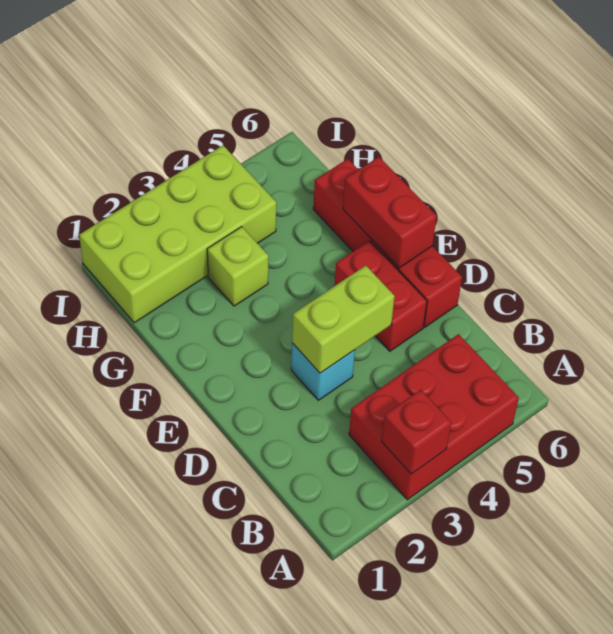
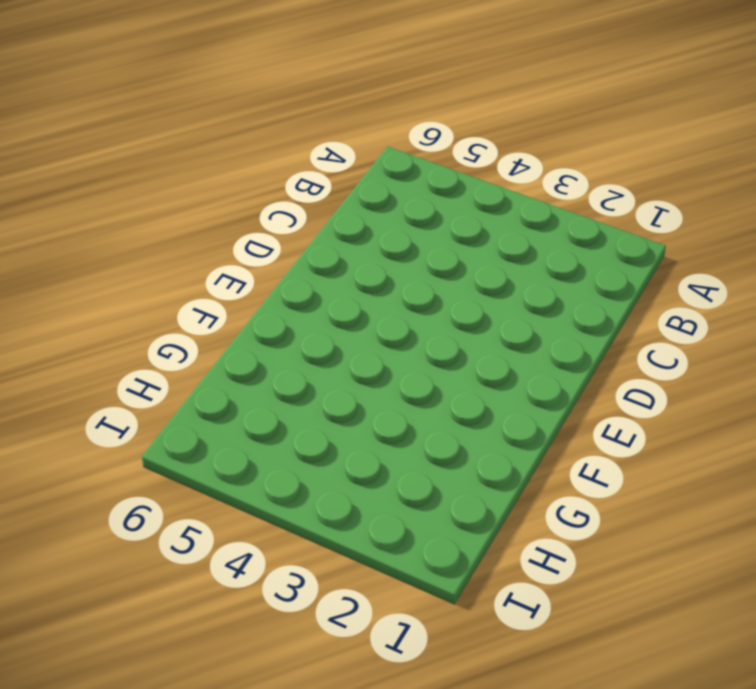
none -> red 2x3 brick [349,334,519,500]
none -> cyan 1x1 brick [291,343,355,400]

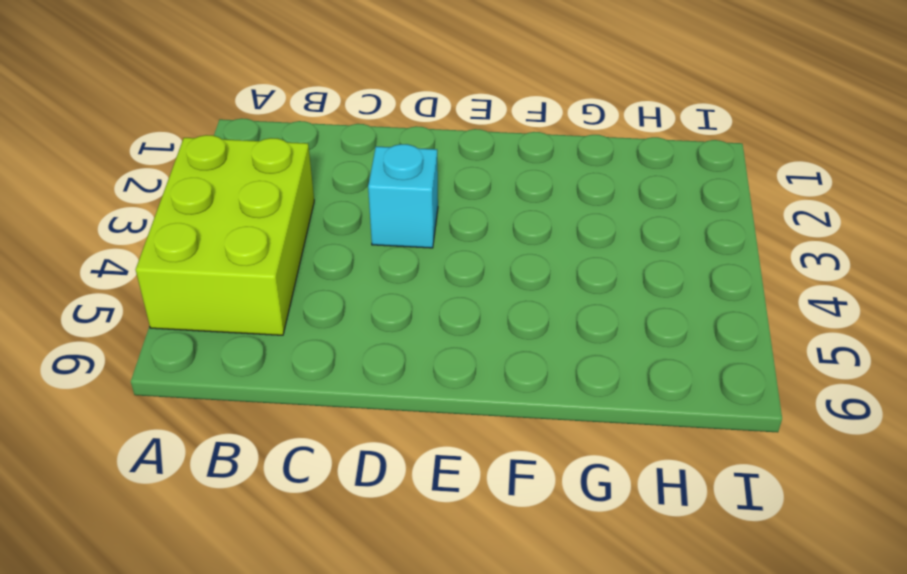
lime 2x3 brick [136,135,314,335] -> red 2x3 brick [349,334,519,500]
none -> red 1x2 brick [334,241,427,351]
none -> red 1x4 brick [313,159,462,327]

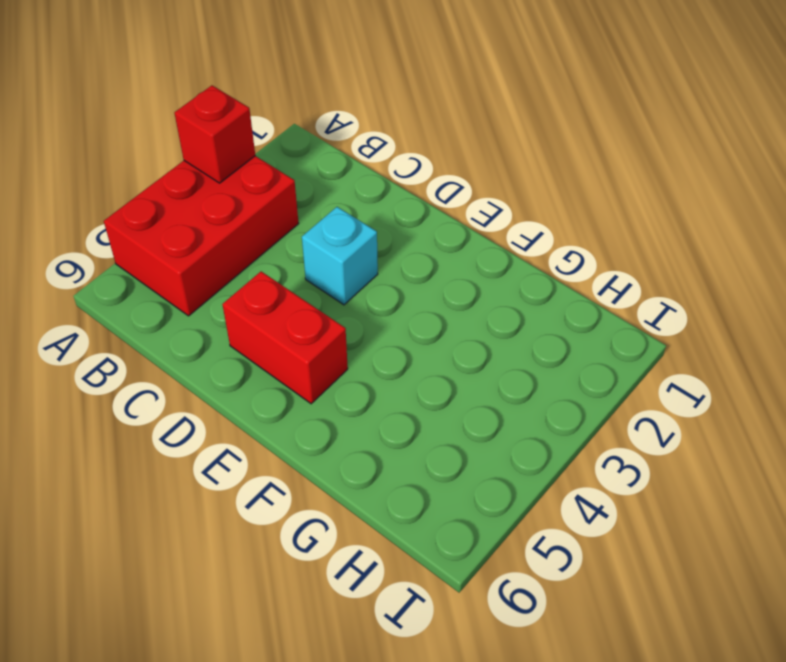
none -> red 1x4 brick [313,159,462,327]
none -> lime 1x1 brick [207,227,268,306]

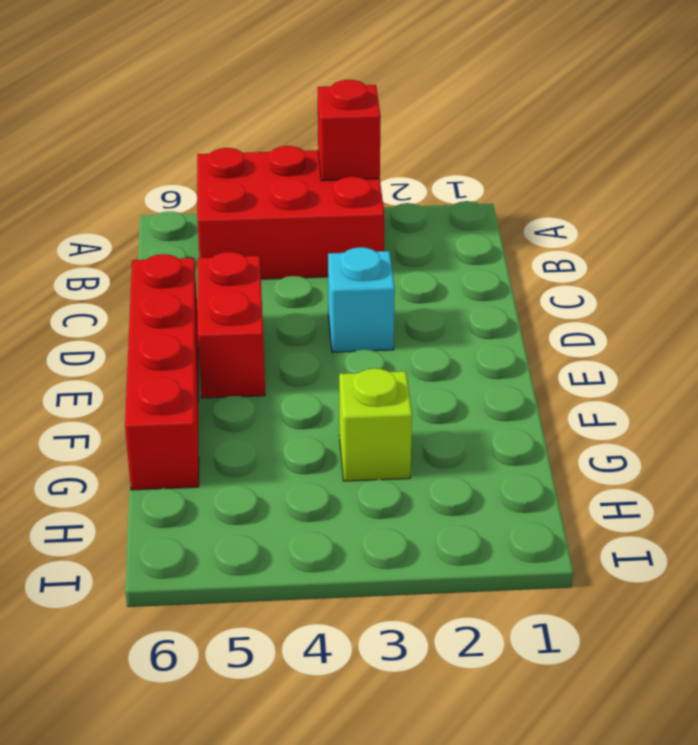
none -> lime 2x4 brick [79,146,276,323]
none -> lime 1x2 brick [292,266,395,373]

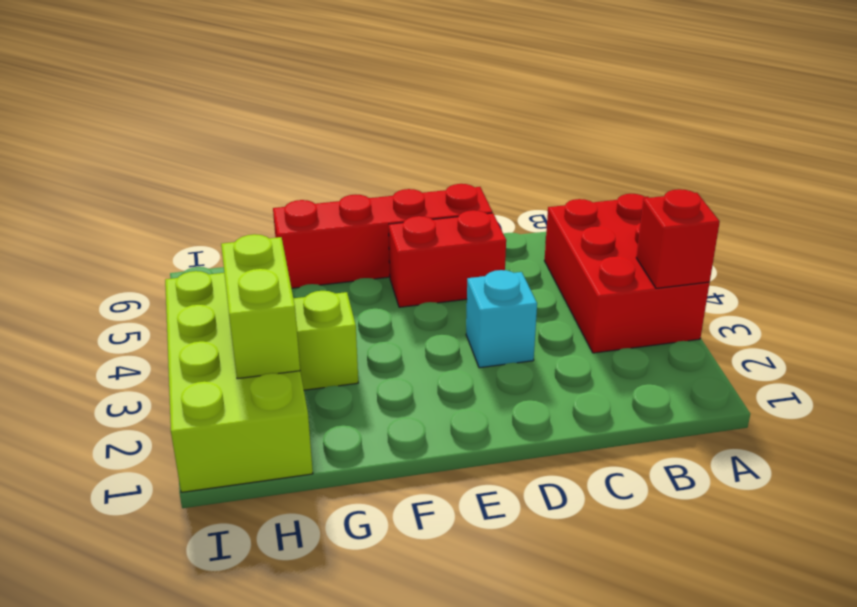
lime 1x2 brick [221,234,300,379] -> lime 1x2 brick moved to [292,266,395,373]
none -> red 1x2 brick [343,157,437,268]

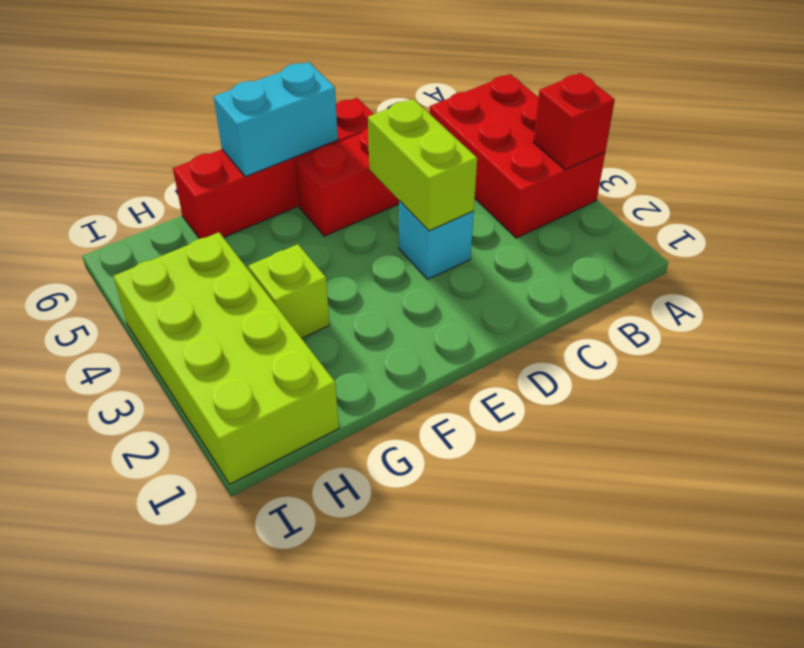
cyan 1x2 brick [214,62,338,177] -> red 1x2 brick [343,157,437,268]

